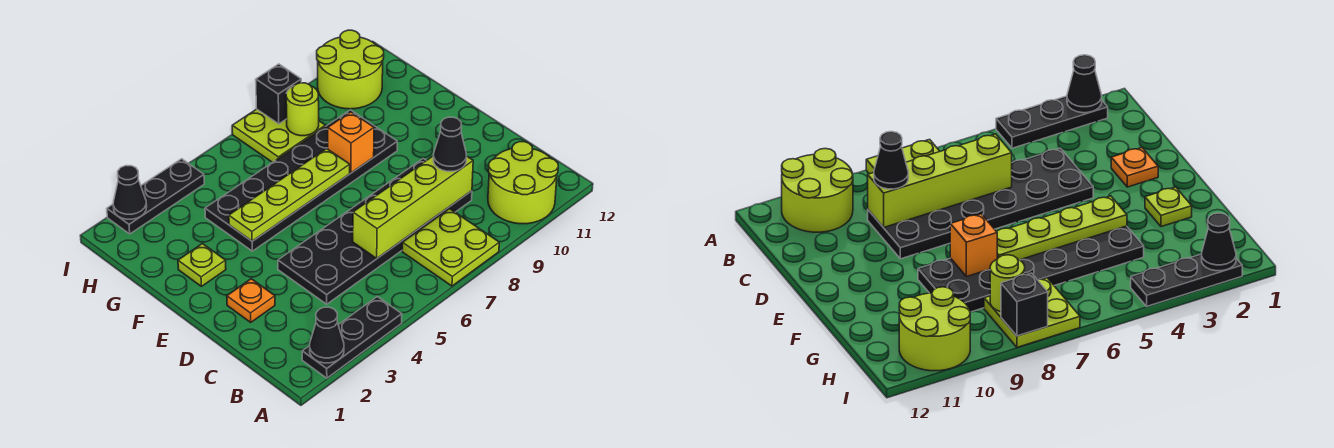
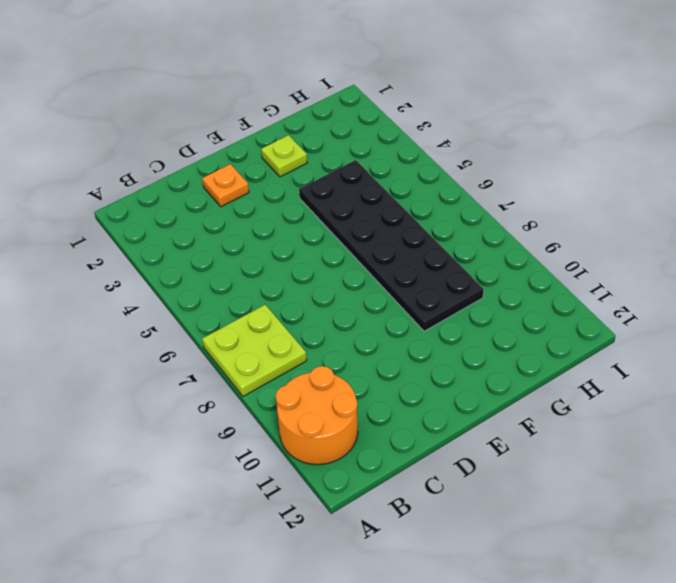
orange 2x2 round brick [276,366,358,465] -> lime 2x2 round brick [488,142,558,224]
none -> black 1x3 plate [302,297,402,378]
none -> black 2x6 plate [278,159,472,304]
none -> lime 2x2 plate [232,109,325,162]

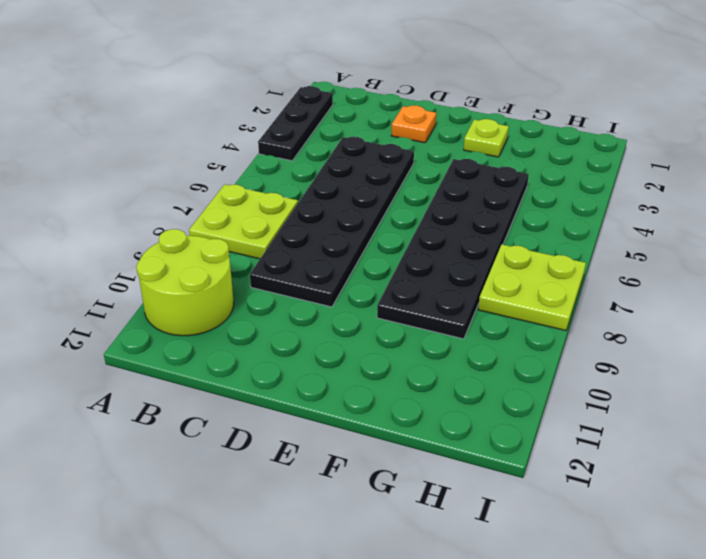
none -> lime 2x2 round brick [317,30,384,109]
none -> black 1x3 plate [107,159,204,234]
none -> black 1x1 cone [310,307,344,363]

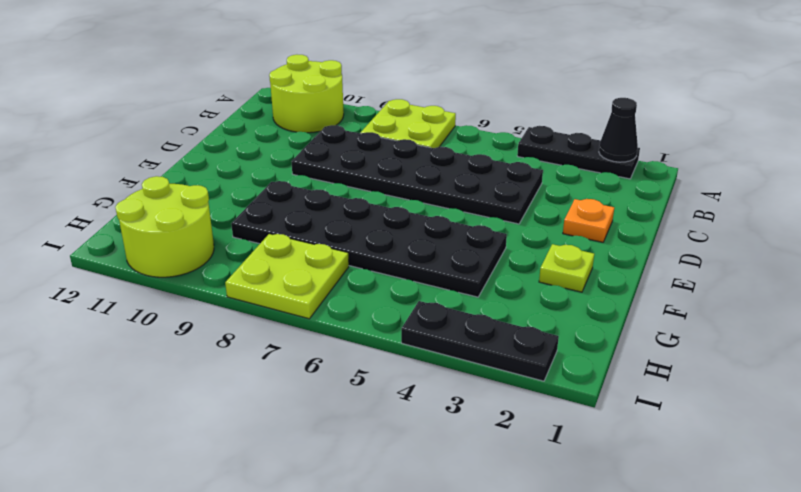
none -> lime 1x4 brick [353,156,473,258]
none -> lime 1x4 plate [229,149,350,241]
none -> orange 1x1 brick [328,112,374,173]

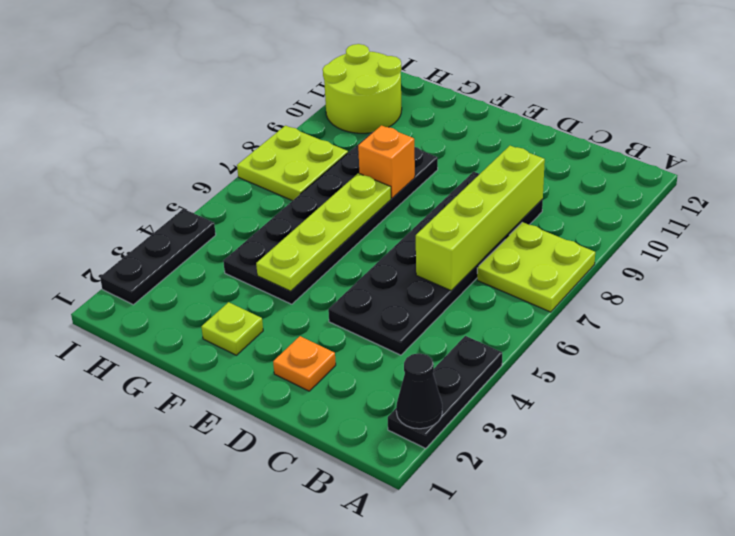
none -> lime 2x2 round brick [488,142,558,224]
none -> lime 1x1 round brick [286,83,319,136]
none -> black 1x1 cone [113,166,147,219]

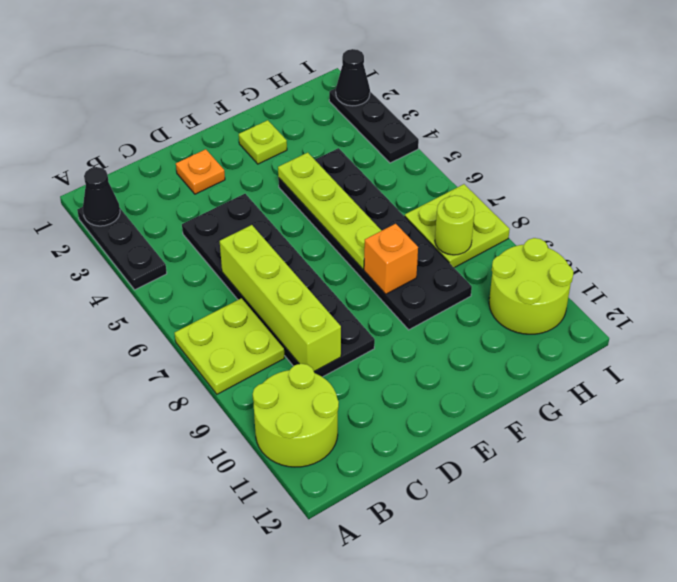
none -> black 1x1 brick [256,64,301,124]
none -> black 1x1 cone [433,117,467,171]

